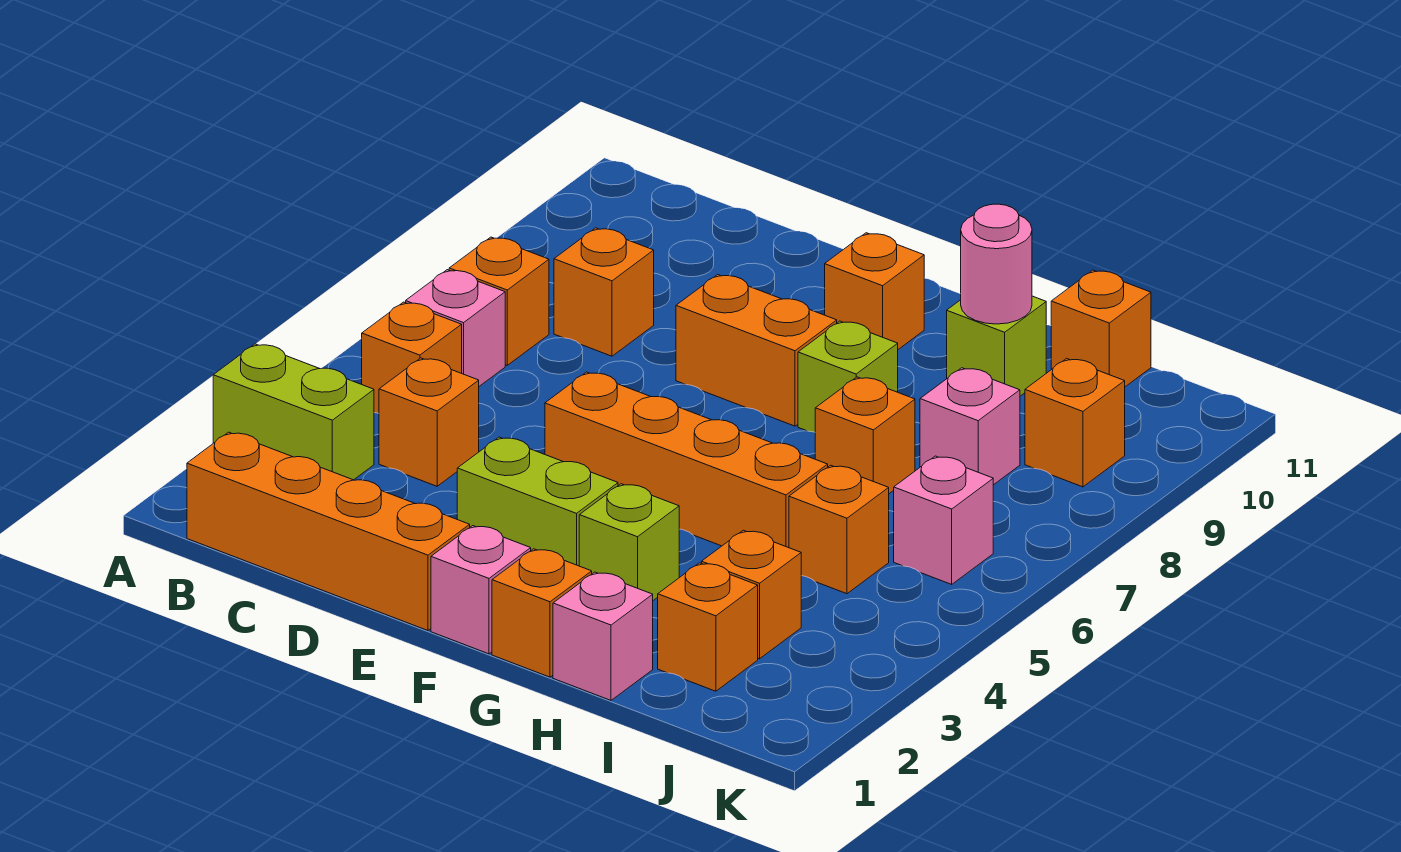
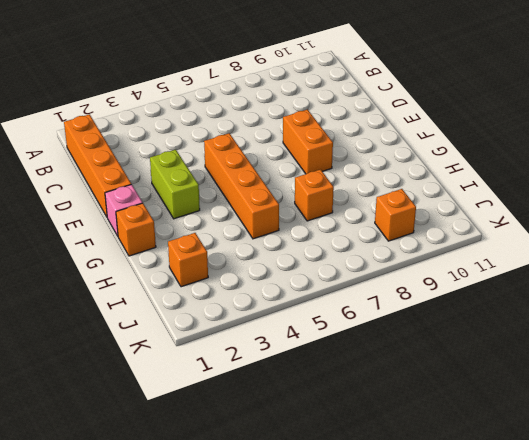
none -> lime 1x2 brick [213,344,374,480]
none -> orange 1x1 brick [362,302,462,413]
none -> pink 1x1 brick [406,270,505,386]

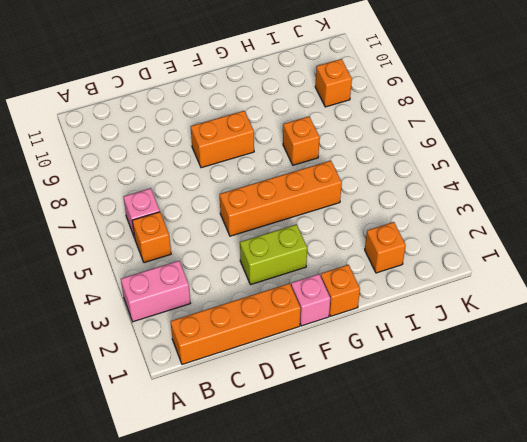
pink 1x2 brick [121,261,190,322] -> lime 1x2 brick [213,344,374,480]
none -> orange 1x1 brick [449,237,549,365]
none -> orange 1x1 brick [379,358,479,486]
none -> orange 1x1 brick [554,228,654,356]

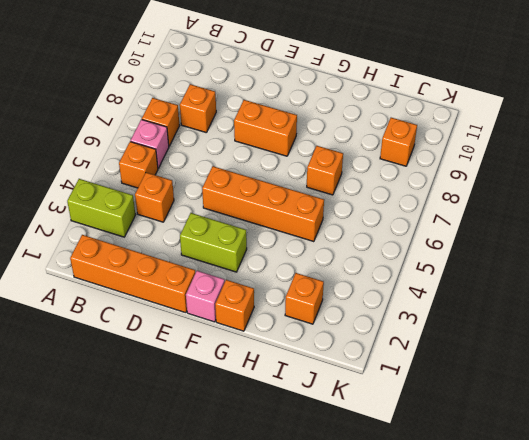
none -> orange 1x1 brick [825,233,924,349]
none -> lime 1x1 brick [579,484,679,600]
none -> lime 1x1 brick [798,321,898,432]

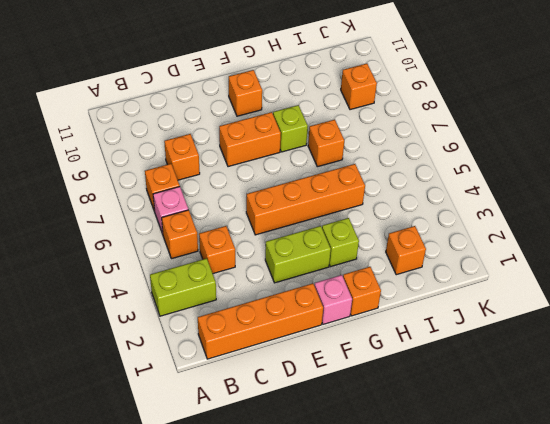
none -> pink 1x1 brick [553,572,653,700]
none -> lime 1x1 brick [947,296,1046,396]
none -> orange 1x1 brick [702,530,801,659]

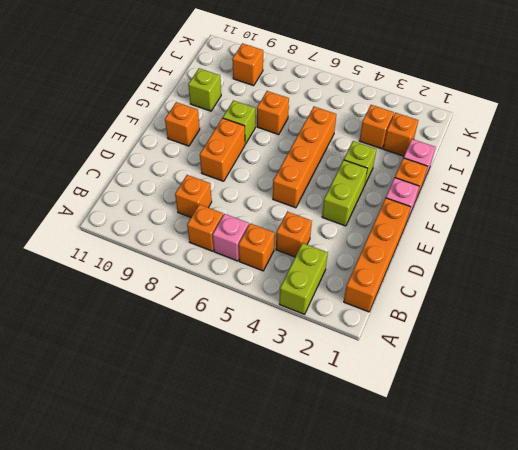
none -> orange 1x1 brick [789,465,889,594]
none -> pink 1x1 brick [920,368,1020,485]
none -> orange 1x1 brick [1051,270,1151,387]

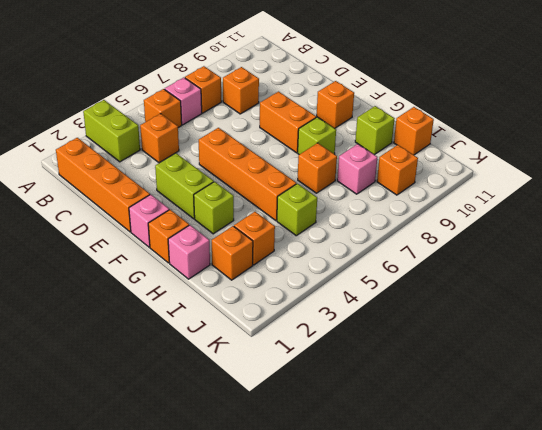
lime 1x1 brick [277,184,317,236] -> orange 1x1 brick [789,465,889,594]
none -> pink 1x1 brick [894,456,993,584]
none -> pink 1x1 round brick [961,204,1032,324]

